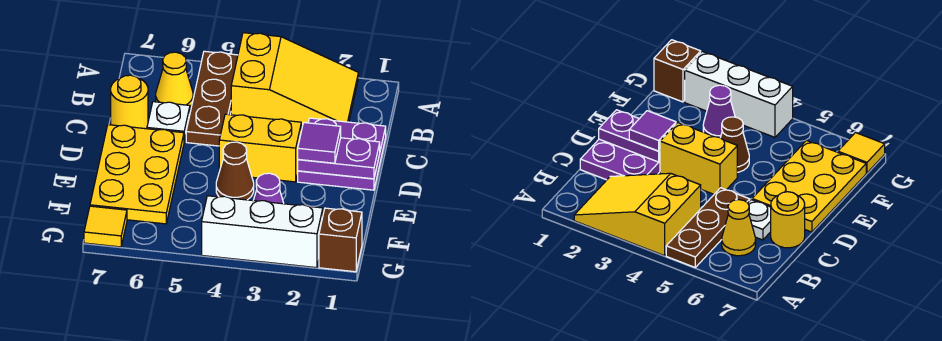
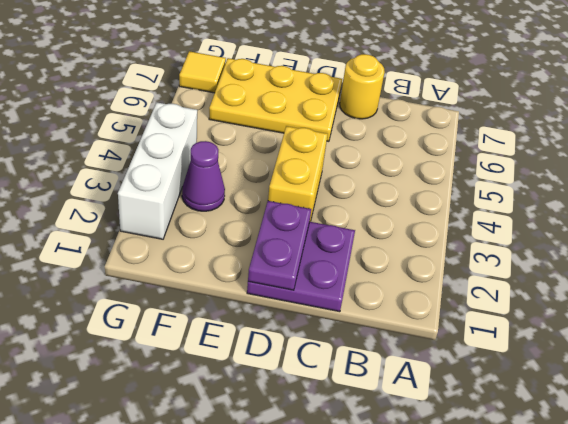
none -> yellow 2x3 slope [231,33,358,127]
none -> brown 1x3 plate [186,51,238,146]
none -> yellow 1x1 cone [156,52,193,107]

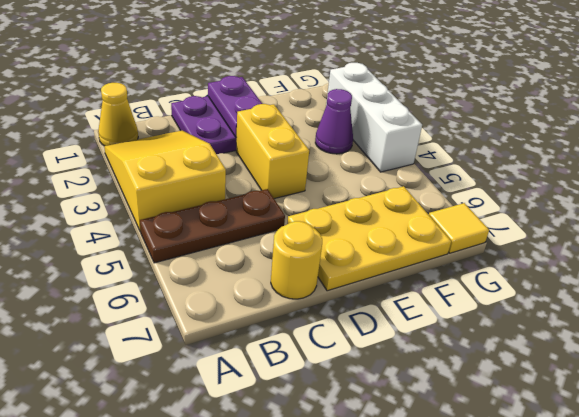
yellow 1x1 cone [98,83,138,146] -> yellow 1x1 cone moved to [156,52,193,107]
none -> white 1x1 plate [147,102,190,141]
none -> brown 1x1 cone [216,142,254,200]
none -> brown 1x1 brick [319,208,362,272]

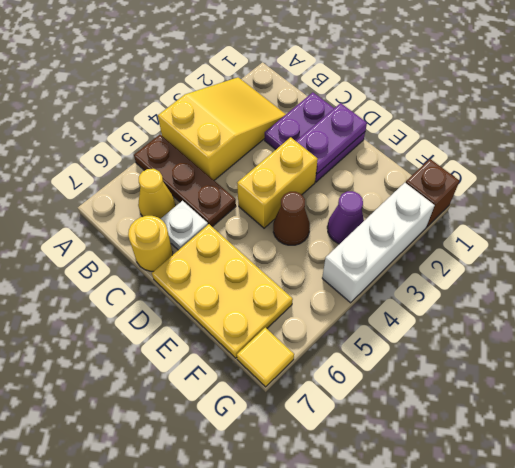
none -> purple 1x1 tile [298,123,341,163]

